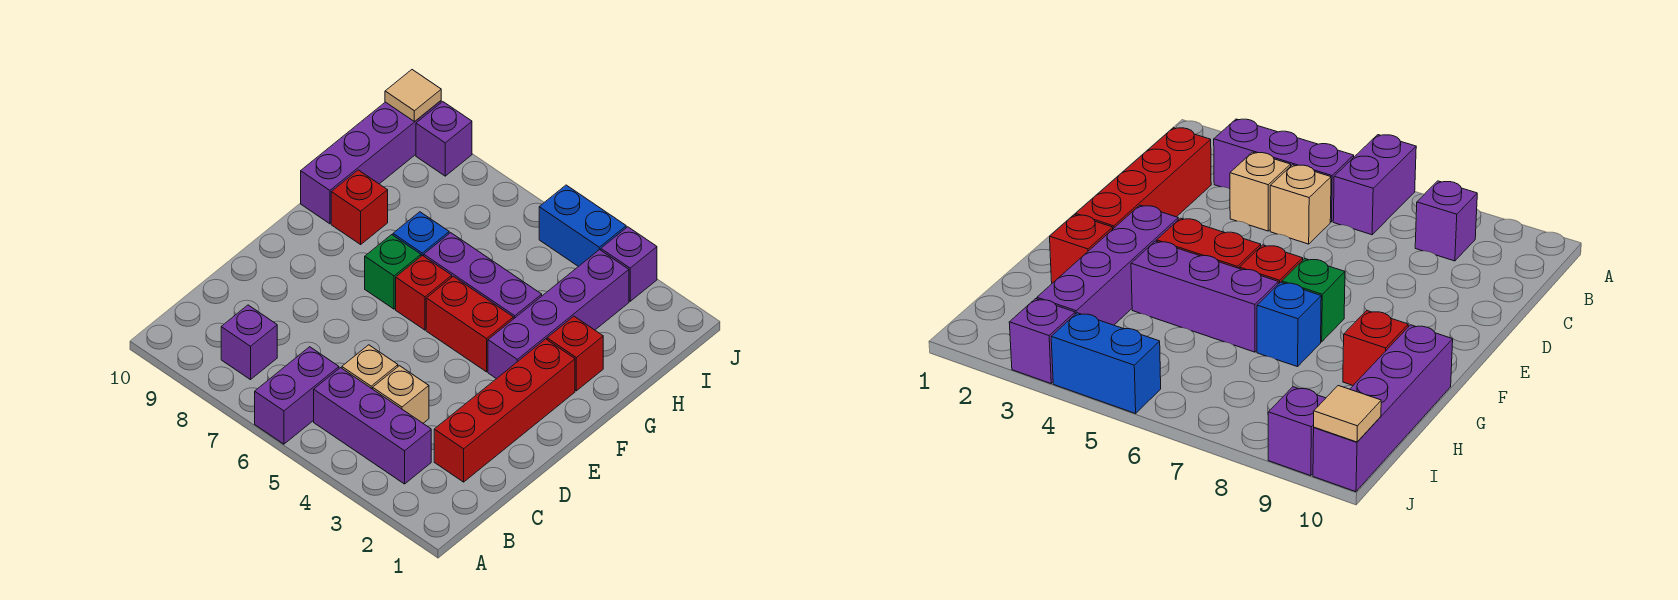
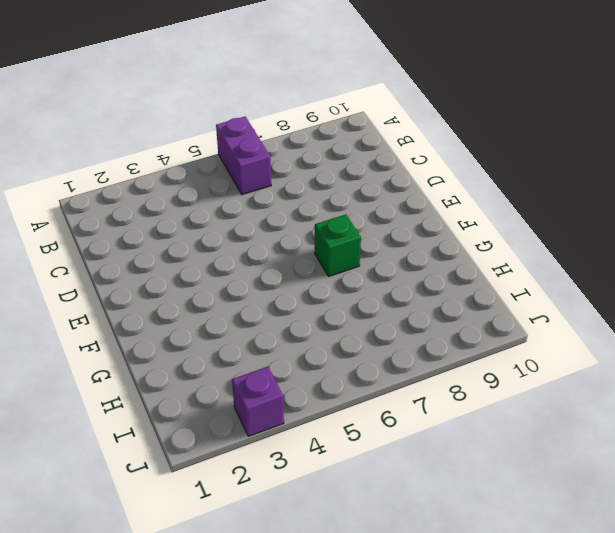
none -> purple 1x3 brick [314,368,431,484]
none -> purple 1x1 brick [221,305,277,380]
none -> red 1x4 brick [434,339,575,482]

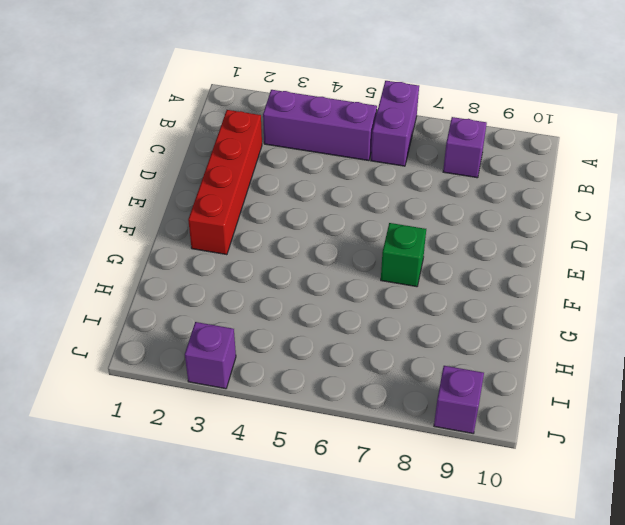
none -> tan 1x1 brick [373,366,429,423]
none -> tan 1x1 brick [342,345,398,389]
none -> purple 1x4 brick [488,250,629,379]

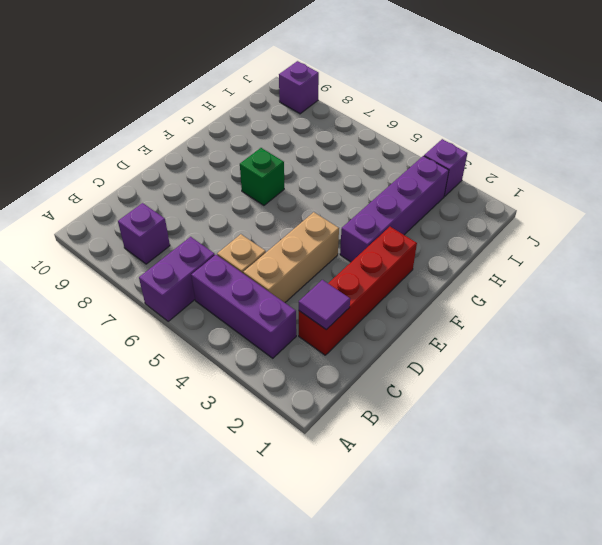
purple 1x1 tile [299,280,350,330] -> none
tan 1x3 brick [243,212,339,303] -> tan 1x1 brick [373,366,429,423]
none -> red 1x2 brick [426,276,513,372]
none -> red 1x1 brick [396,255,452,330]
none -> red 1x1 brick [547,316,603,391]

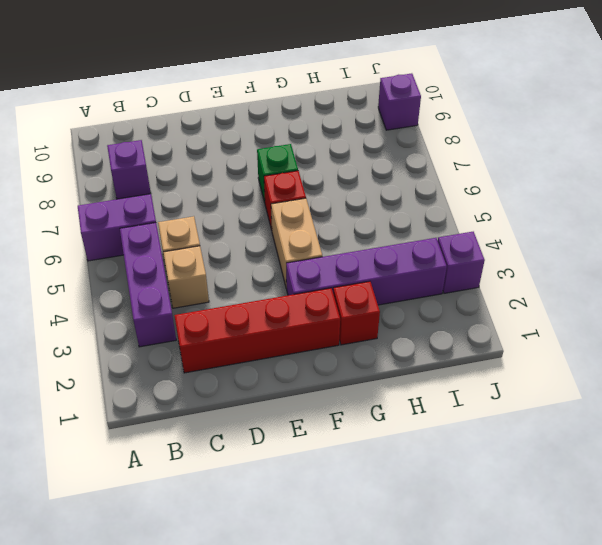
tan 1x2 brick [271,198,322,289] -> red 1x2 brick [426,276,513,372]
none -> purple 1x3 brick [424,233,542,319]
none -> blue 1x1 brick [393,212,449,256]
none -> red 1x1 brick [331,170,388,244]

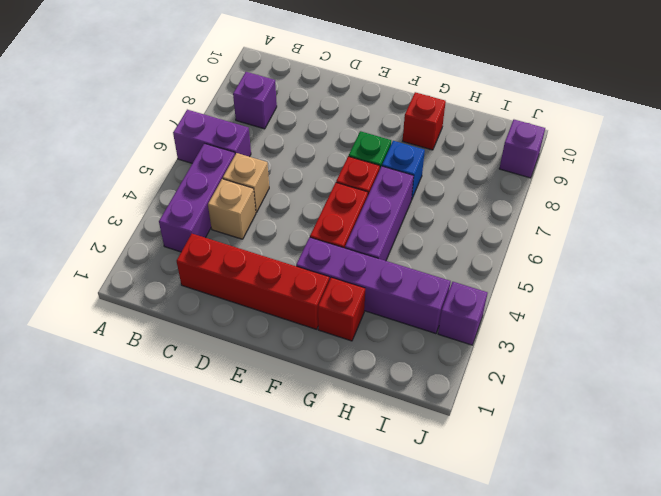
none -> purple 1x4 brick [301,101,441,224]
none -> blue 1x2 brick [539,185,626,267]
none -> tan 1x1 tile [385,70,441,122]

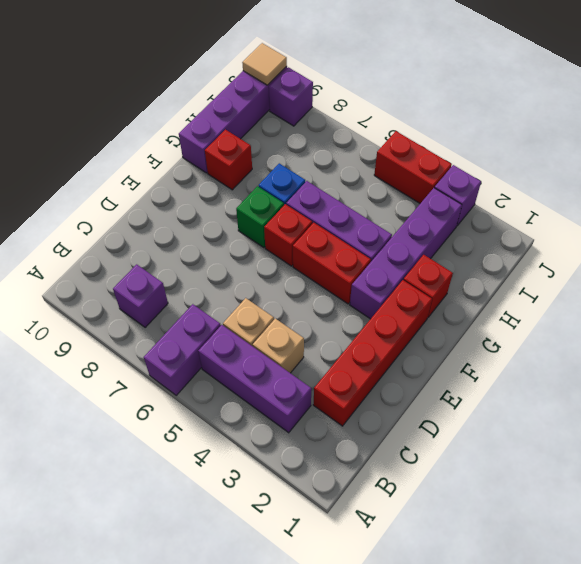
red 1x2 brick [374,131,452,203] -> blue 1x2 brick [539,185,626,267]

